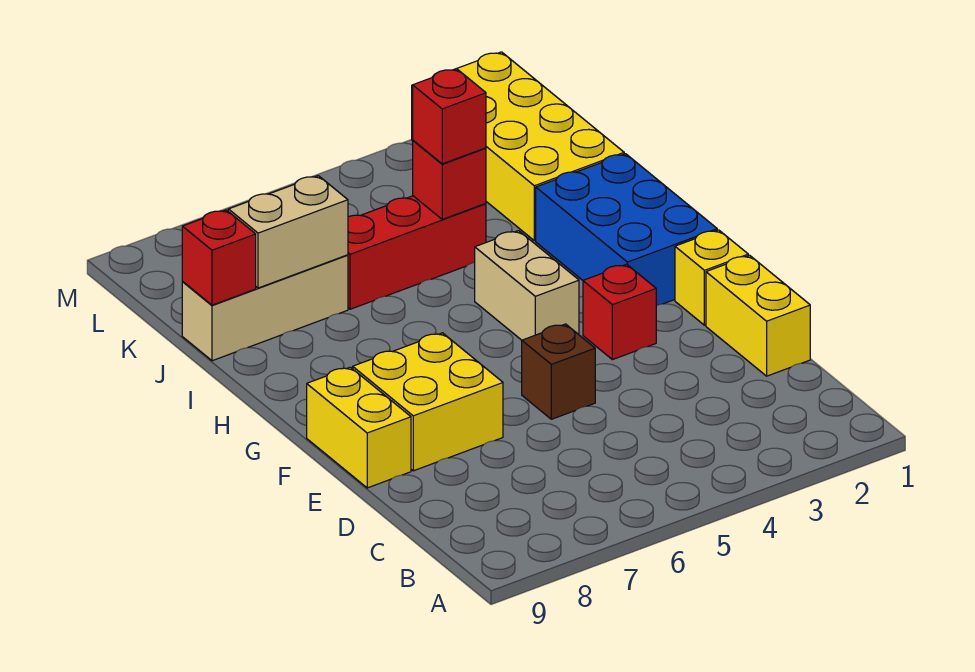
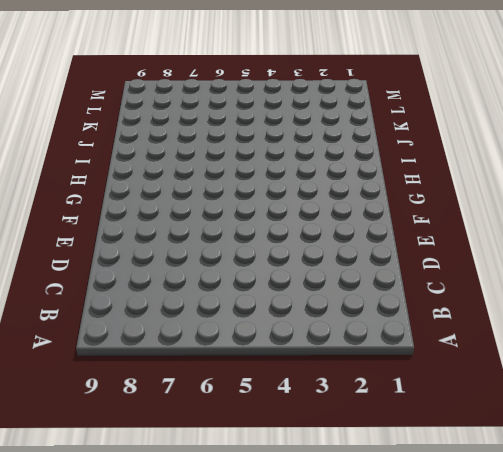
none -> yellow 1x2 brick [706,255,810,376]
none -> brown 1x1 brick [522,324,595,419]
none -> yellow 2x2 brick [353,333,503,471]

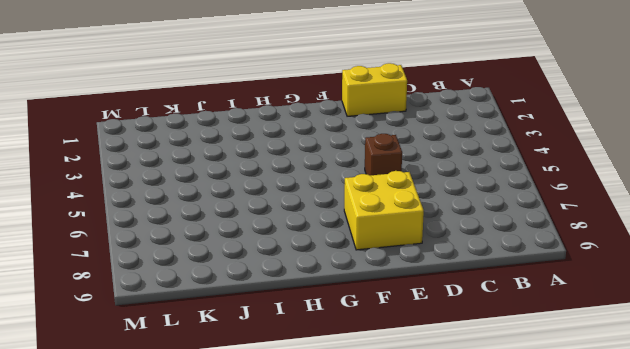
none -> yellow 1x2 brick [307,367,411,488]
none -> yellow 1x1 brick [675,230,748,325]
none -> red 1x1 brick [583,264,656,360]

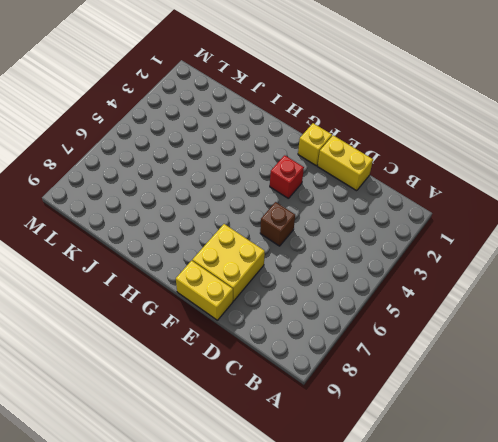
none -> blue 2x3 brick [536,154,717,305]
none -> tan 1x2 brick [475,231,579,340]
none -> yellow 2x4 brick [412,52,624,241]

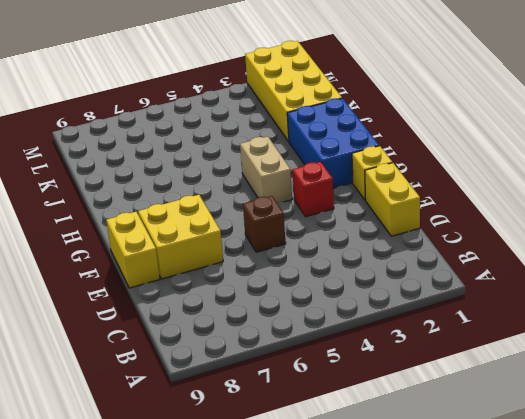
none -> red 1x3 brick [348,196,486,309]
none -> tan 1x3 brick [182,255,348,361]
none -> red 1x1 brick [413,141,486,219]

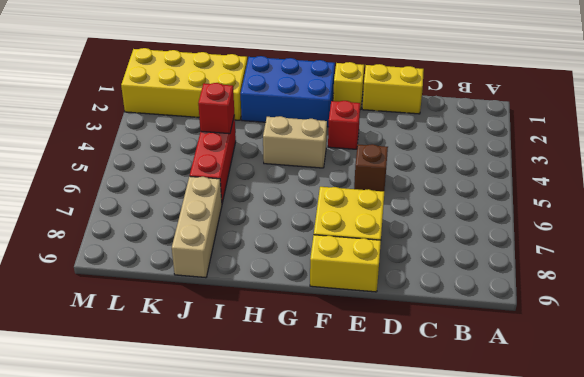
none -> tan 1x2 brick [228,176,348,288]
none -> red 1x1 brick [182,210,256,305]
none -> red 1x1 brick [413,69,486,164]

